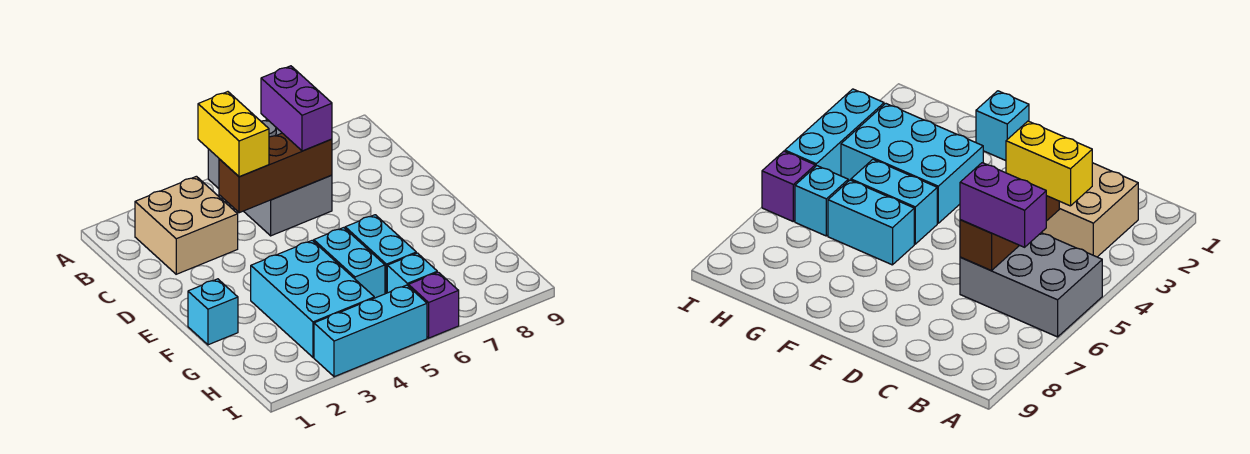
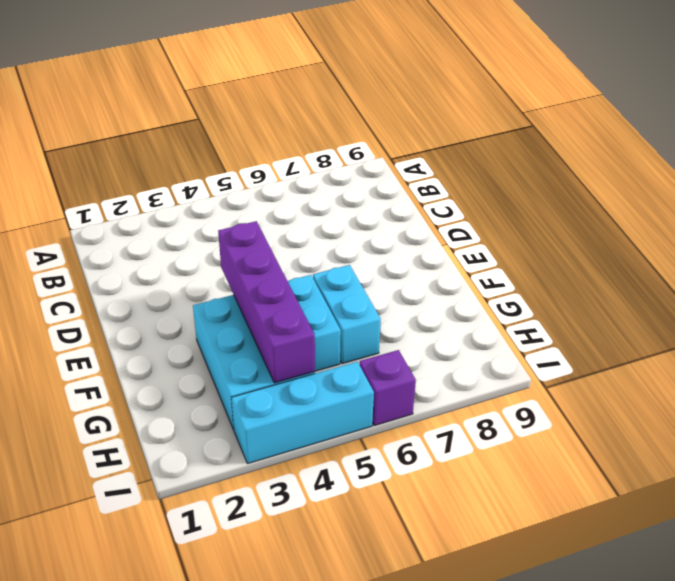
purple 1x4 brick [218,221,315,383] -> none
none -> grey 2x3 brick [208,120,332,236]
none -> tan 2x2 brick [135,176,238,274]
none -> cyan 1x1 brick [188,279,238,345]

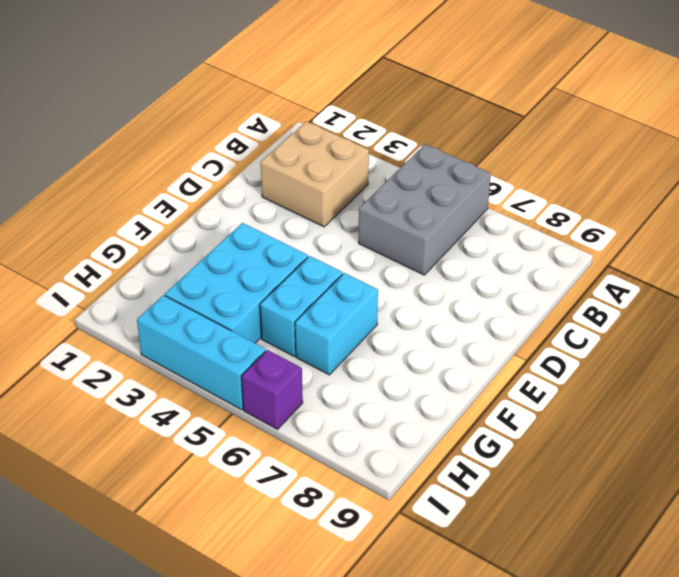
none -> cyan 1x1 brick [188,279,238,345]
none -> cyan 1x1 brick [387,253,437,293]
none -> brown 1x3 brick [219,133,332,213]

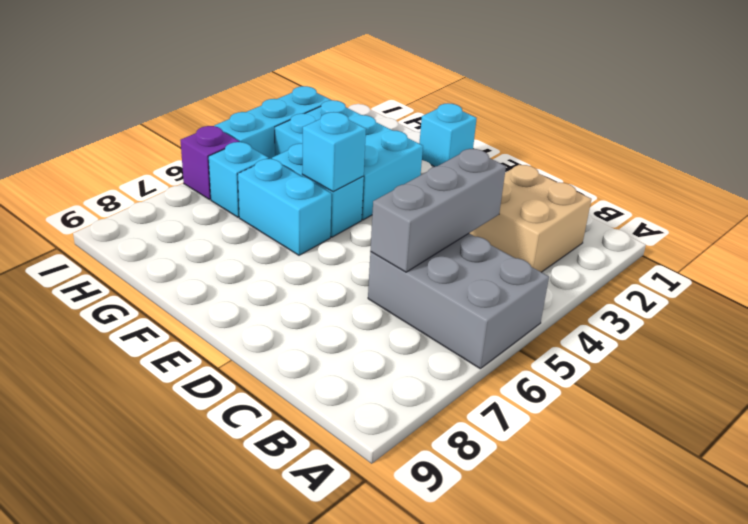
grey 1x3 brick [370,149,506,272] -> brown 1x3 brick [219,133,332,213]
cyan 1x1 brick [302,112,366,192] -> none
none -> yellow 1x2 brick [198,92,269,177]
none -> purple 1x2 brick [261,66,332,151]

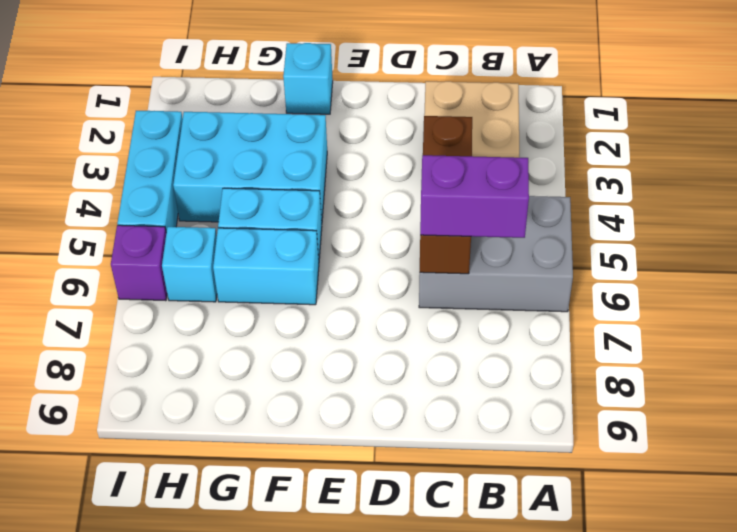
none -> yellow 1x2 brick [198,92,269,177]

